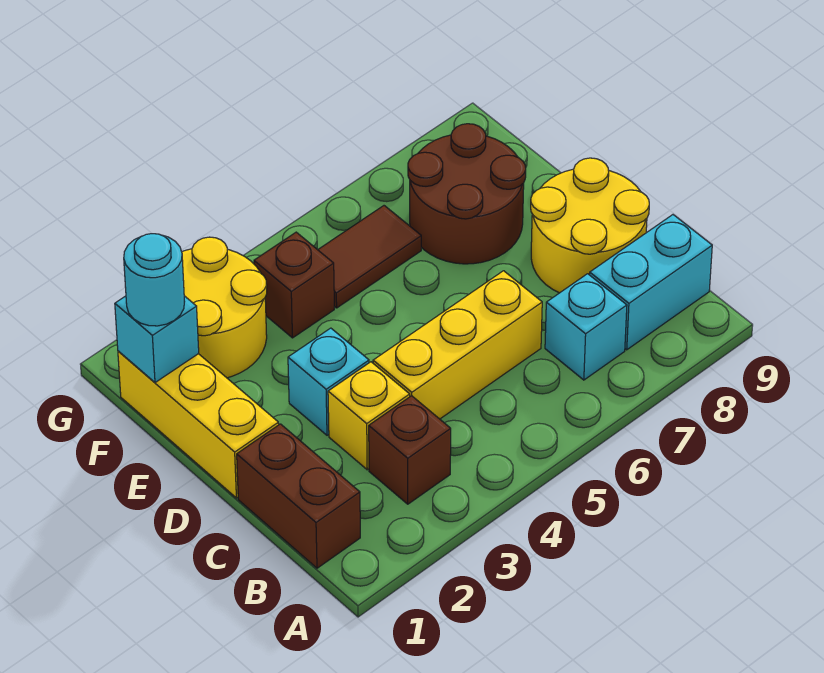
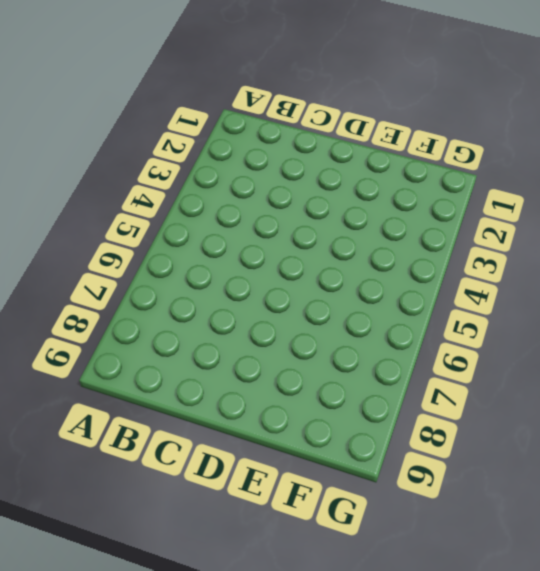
none -> brown 1x2 brick [237,424,360,568]
none -> brown 1x1 brick [369,396,451,504]
none -> cyan 1x1 brick [545,274,627,380]

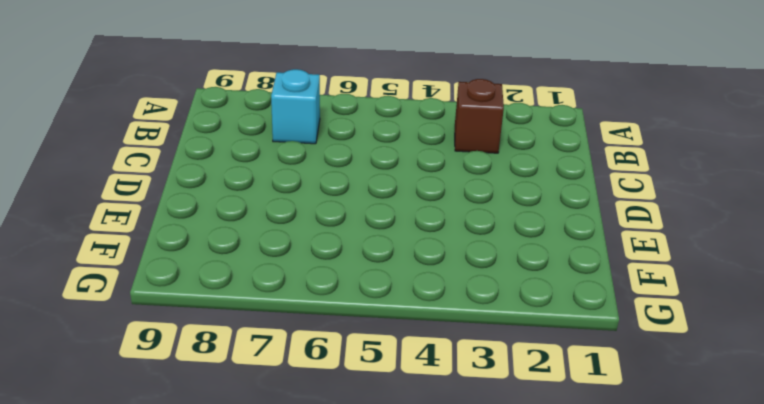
none -> brown 1x2 brick [237,424,360,568]
none -> cyan 1x2 brick [590,215,712,350]
none -> yellow 1x1 brick [328,362,410,470]

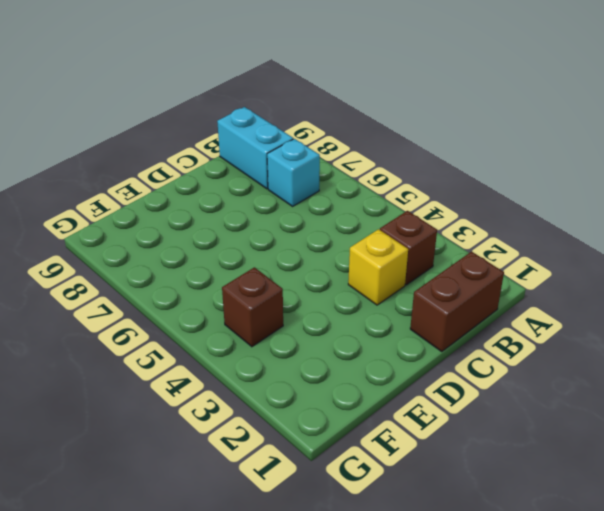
none -> yellow 1x3 brick [373,271,542,419]
none -> yellow 2x2 round brick [531,158,649,293]
none -> yellow 1x3 brick [118,351,279,498]

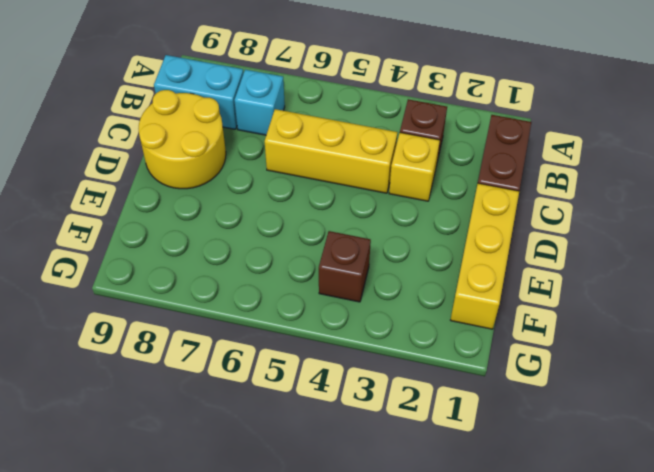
none -> cyan 1x1 brick [288,328,369,435]
none -> brown 2x2 round brick [408,124,526,264]
none -> yellow 2x2 round brick [182,237,267,378]

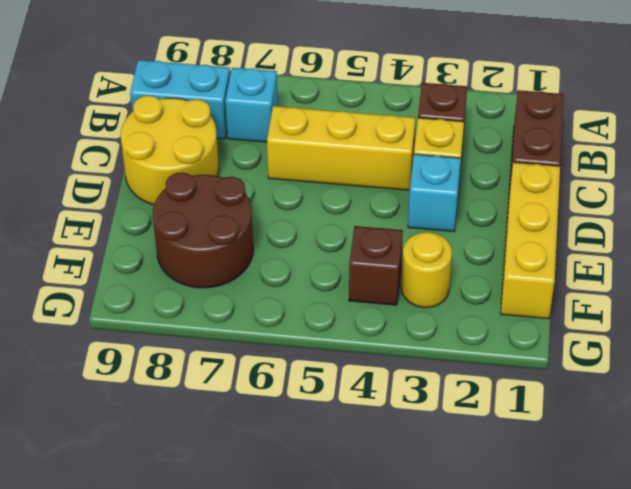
yellow 1x1 round brick [401,232,452,308] -> yellow 2x2 round brick [182,237,267,378]
none -> brown 1x2 tile [318,206,421,308]
none -> cyan 1x1 brick [115,296,199,383]
none -> cyan 1x1 round brick [124,234,185,326]

